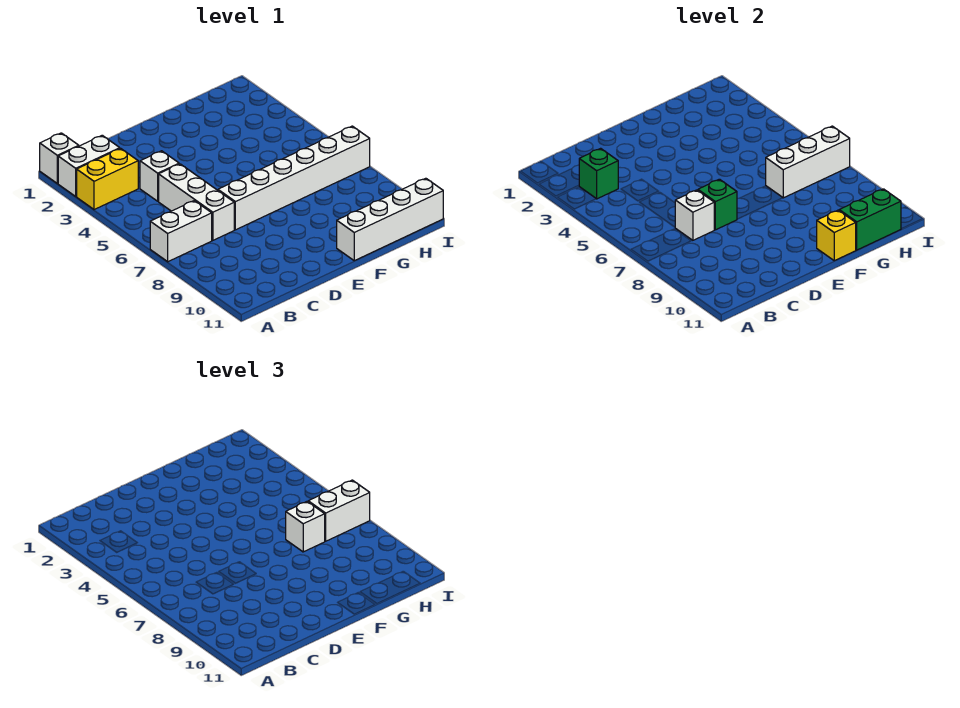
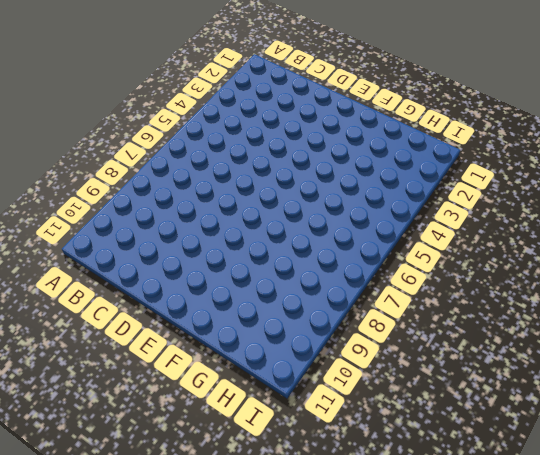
none -> white 1x1 brick [40,133,79,183]
none -> white 1x2 brick [58,135,120,196]
none -> yellow 1x2 brick [77,148,138,210]

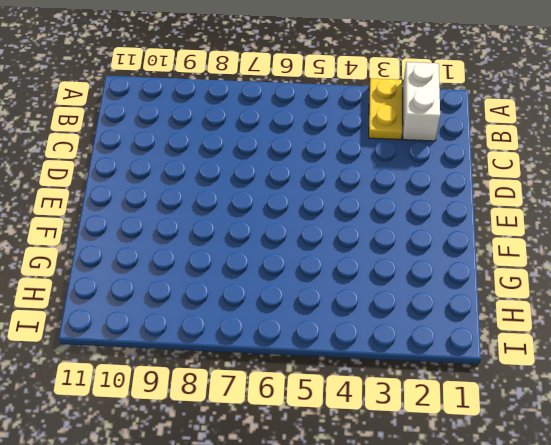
yellow 1x2 plate [369,79,402,140] -> yellow 1x2 brick [77,148,138,210]
none -> white 1x1 brick [40,133,79,183]
none -> white 1x2 brick [150,201,212,262]
none -> white 1x1 brick [140,151,179,201]

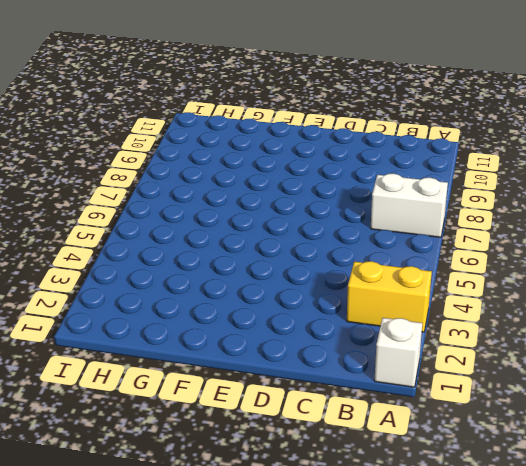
none -> white 1x2 brick [58,135,120,196]
none -> white 1x1 brick [140,151,179,201]
none -> white 1x3 brick [159,164,234,240]

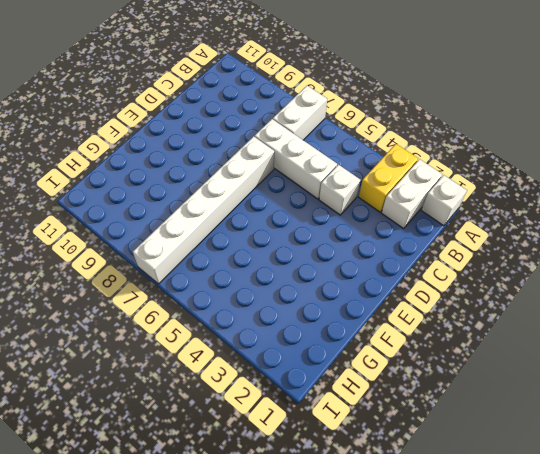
none -> white 1x4 brick [337,178,443,261]
none -> green 1x1 brick [579,148,618,199]
none -> white 1x1 brick [675,190,714,240]

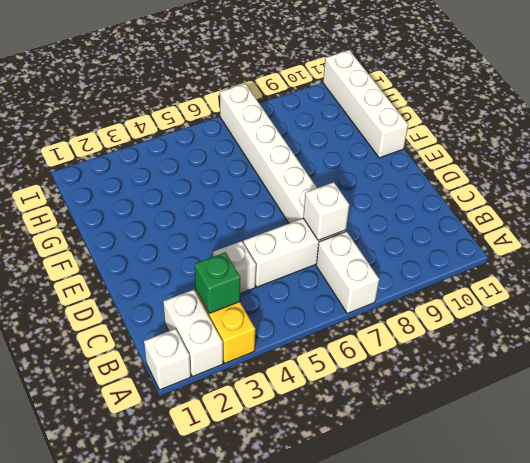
none -> green 1x1 brick [698,179,737,230]
none -> yellow 1x1 brick [817,210,856,261]
none -> white 1x3 brick [766,126,850,198]

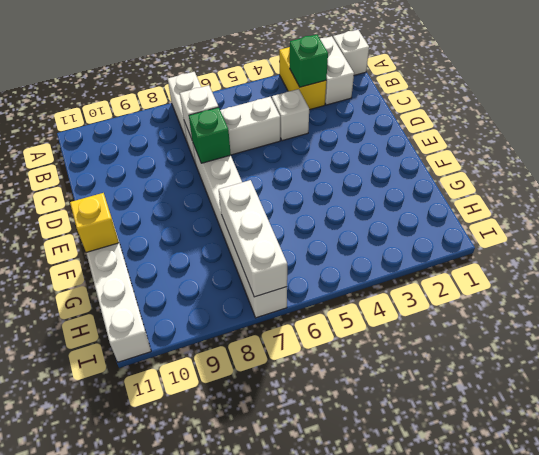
none -> green 1x2 brick [839,189,901,250]
none -> white 1x1 brick [286,502,325,552]
none -> white 1x2 brick [308,480,370,541]

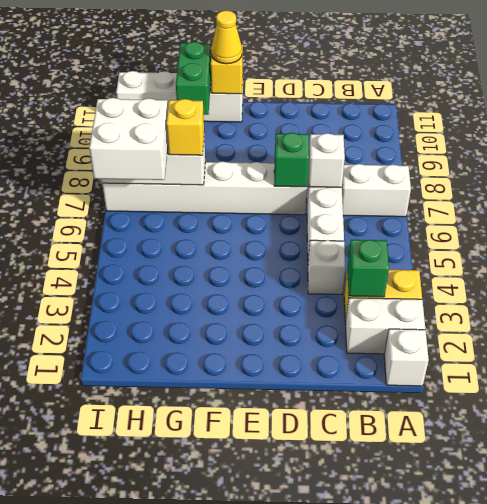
yellow 1x1 cone [211,11,242,64] -> none
yellow 1x1 brick [167,99,204,155] -> white 1x1 brick [286,502,325,552]
green 1x2 brick [176,42,211,115] -> green 1x2 brick turned to [839,189,901,250]
white 2x2 brick [89,98,168,180] -> white 1x2 brick [308,480,370,541]

